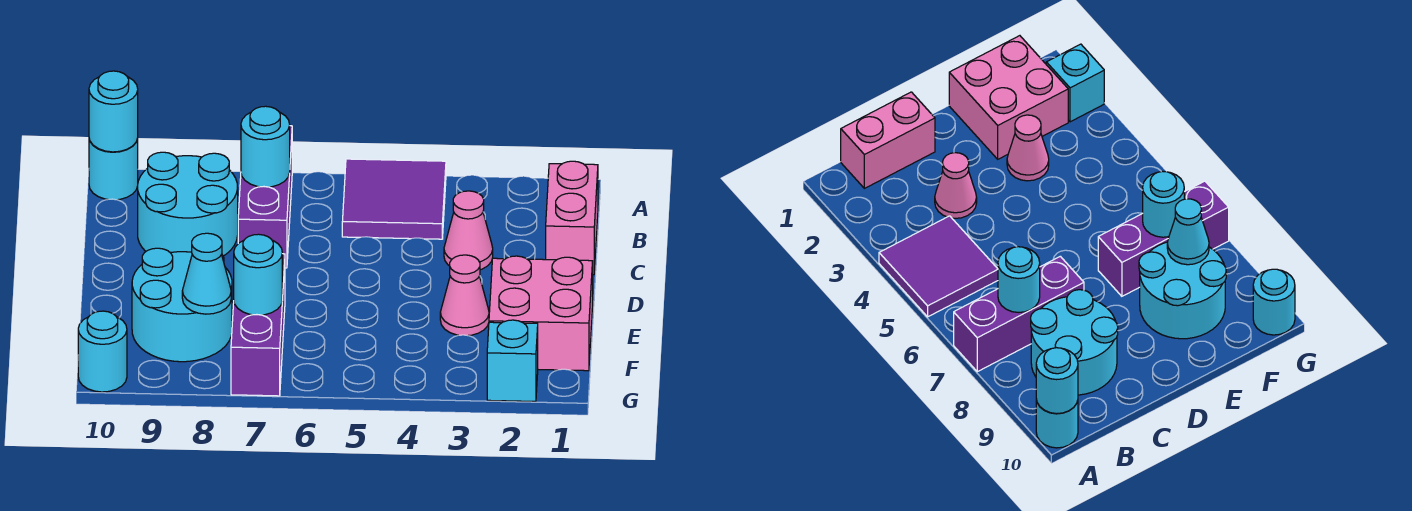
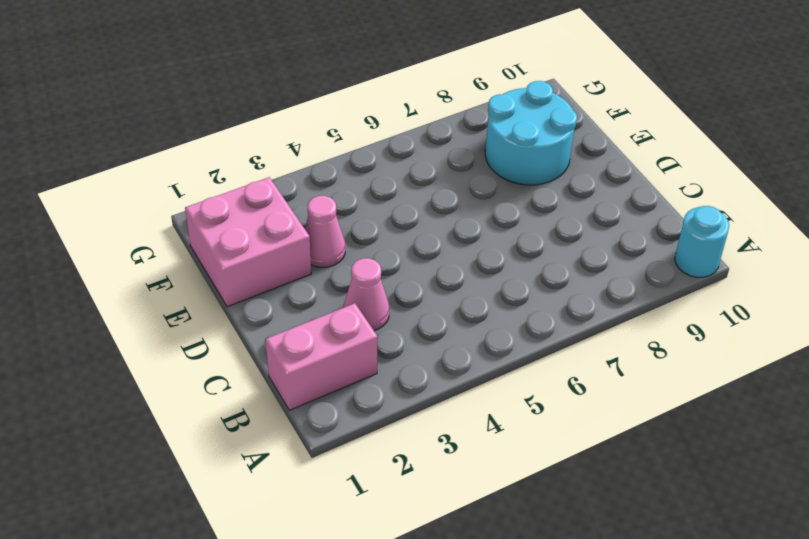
pink 1x2 brick [265,303,378,410] -> pink 1x2 brick turned to [546,161,598,275]
none -> purple 2x2 tile [342,159,446,239]
none -> purple 1x3 brick [238,126,292,268]
none -> cyan 2x2 round brick [138,152,238,256]

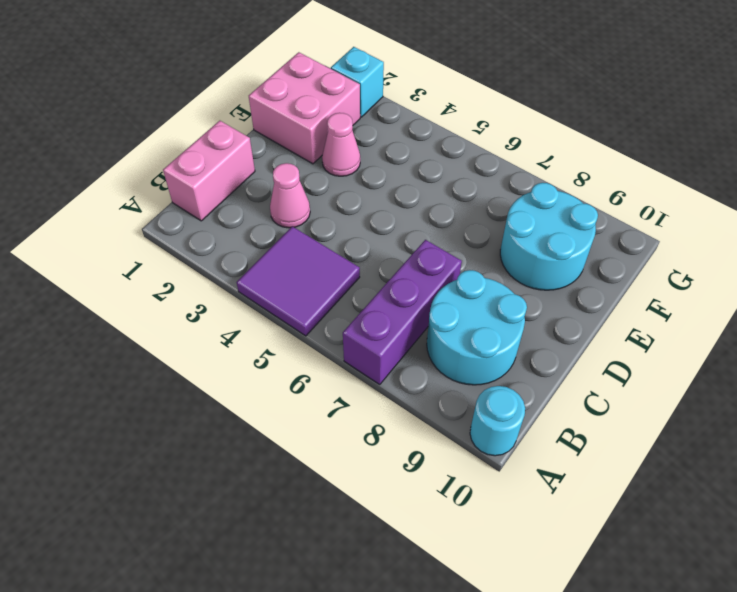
none -> purple 1x3 brick [231,254,285,396]
none -> cyan 1x1 round brick [78,311,127,392]
none -> cyan 1x1 round brick [89,71,138,152]

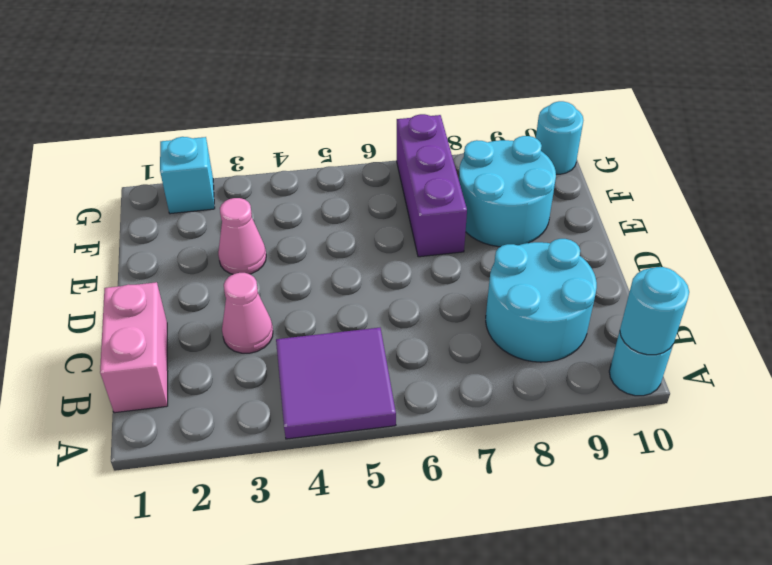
none -> purple 1x3 brick [238,126,292,268]
none -> pink 2x2 brick [489,256,593,371]
none -> cyan 1x1 round brick [241,106,290,187]

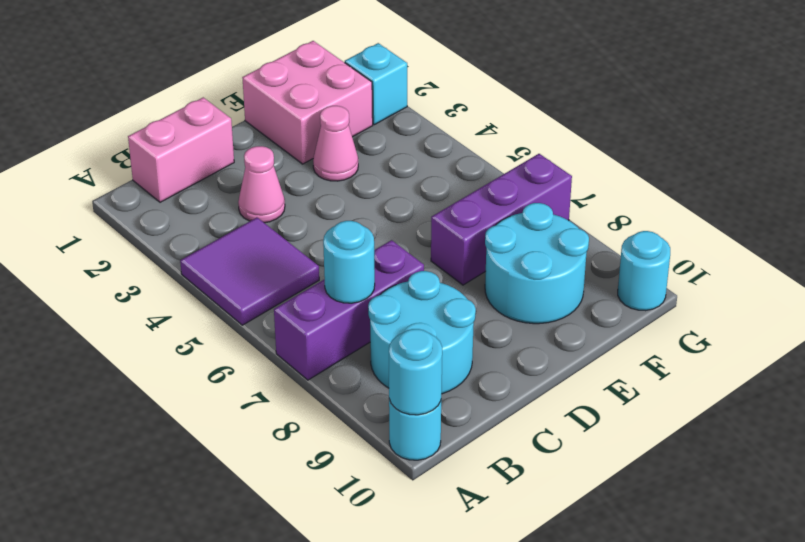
none -> cyan 1x1 round brick [234,234,282,315]
none -> cyan 1x1 cone [182,233,231,314]

